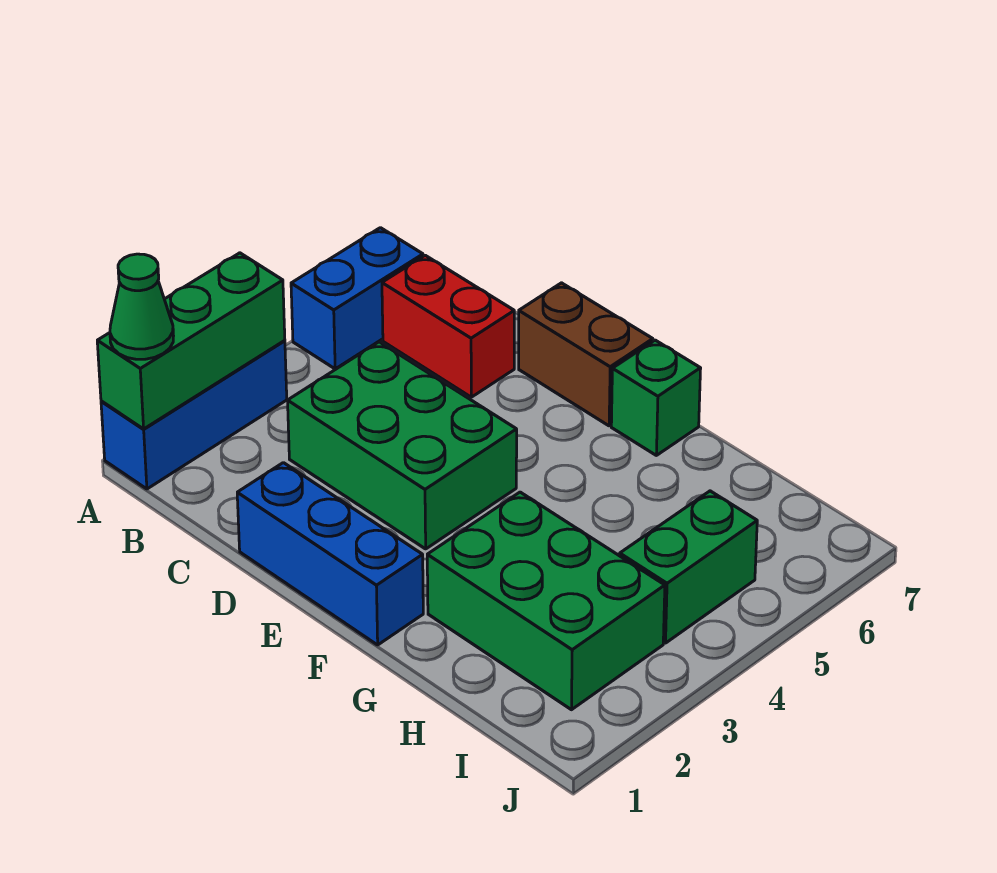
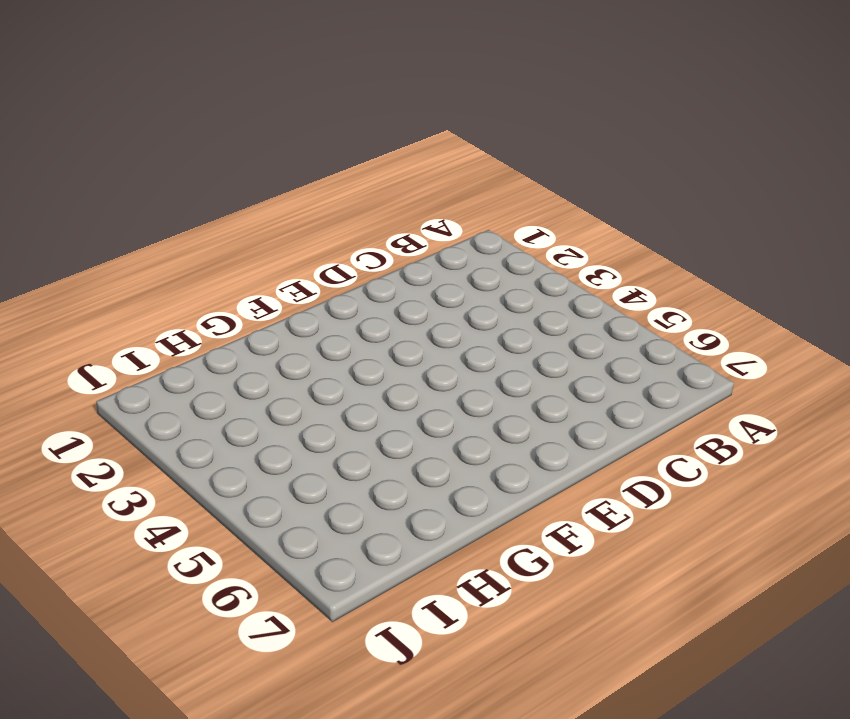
none -> blue 1x3 brick [101,341,287,489]
none -> blue 1x2 brick [291,228,423,369]

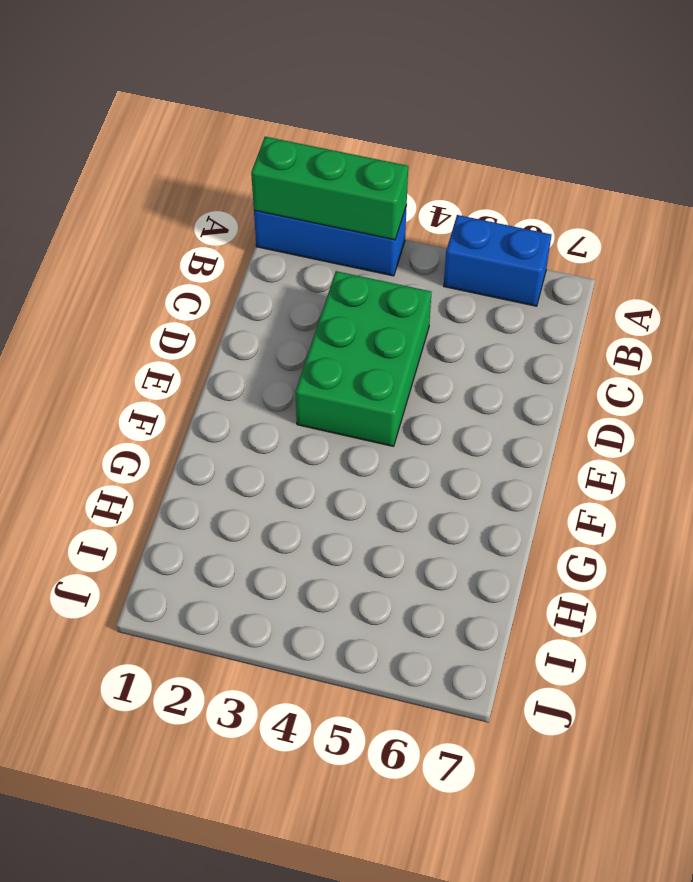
none -> red 1x2 brick [382,255,514,397]
none -> blue 1x3 brick [237,463,423,645]

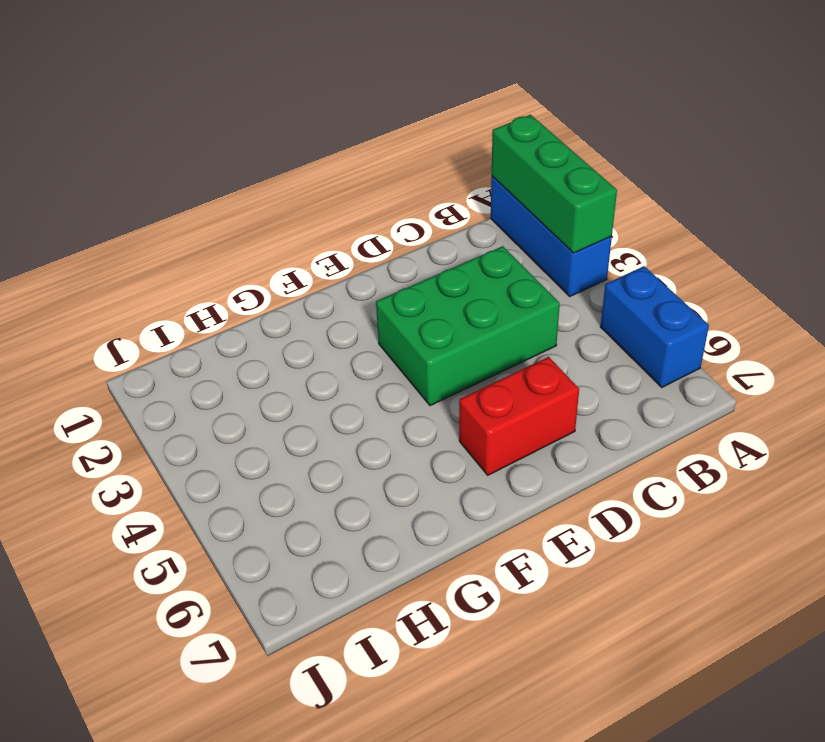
red 1x2 brick [459,357,579,475] -> red 1x2 brick moved to [382,255,514,397]
none -> blue 1x3 brick [237,463,423,645]
none -> brown 1x2 brick [519,283,653,426]

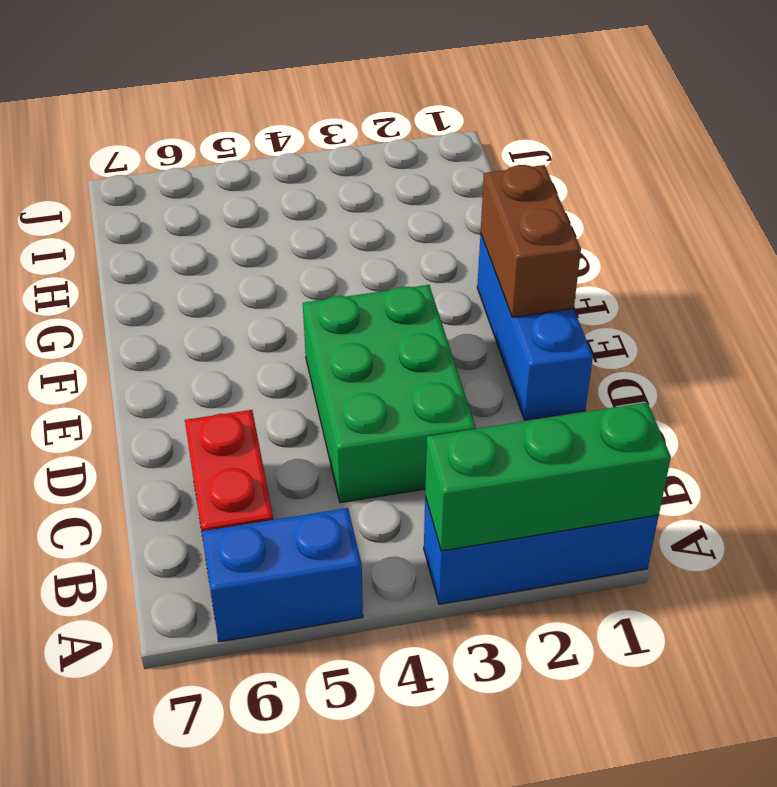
brown 1x2 brick [481,165,581,317] -> brown 1x2 brick moved to [519,283,653,426]
none -> green 1x1 brick [611,340,701,455]
none -> green 2x3 brick [427,492,665,710]

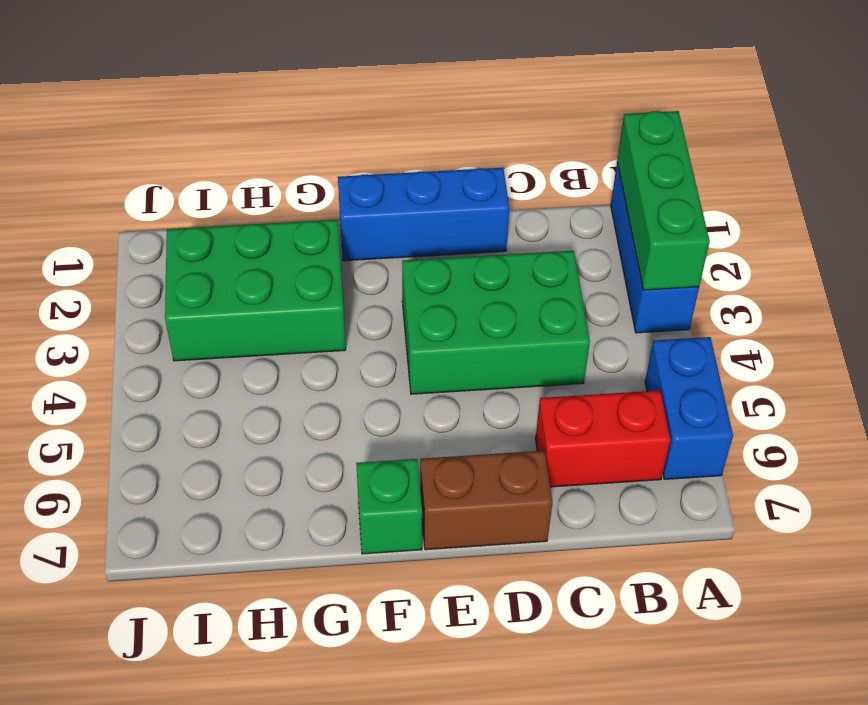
none -> green 1x2 brick [620,491,757,643]
none -> green 1x1 cone [110,254,173,359]

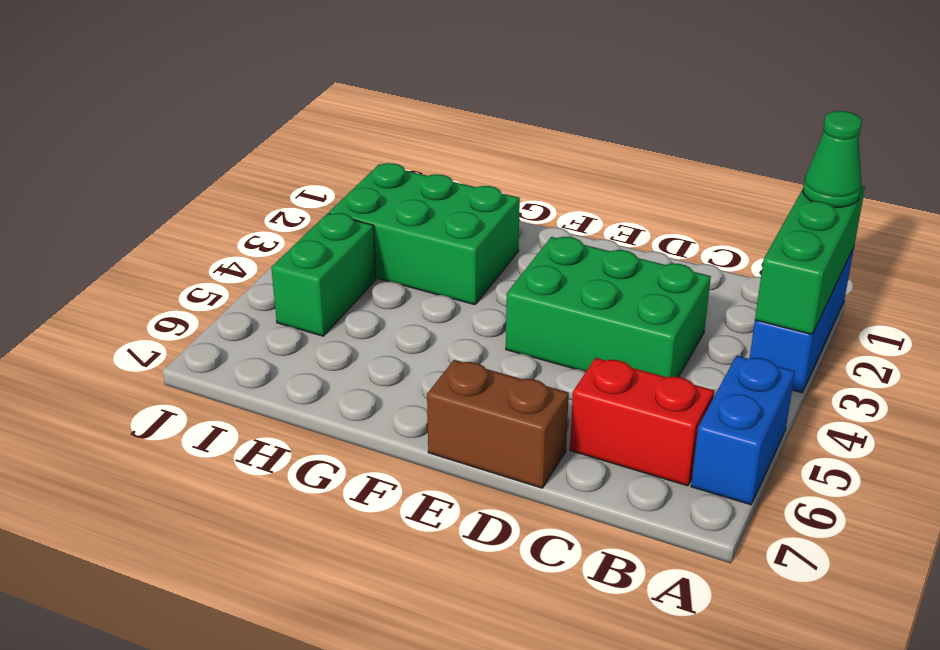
none -> blue 1x3 brick [237,463,423,645]
none -> green 1x1 brick [611,340,701,455]

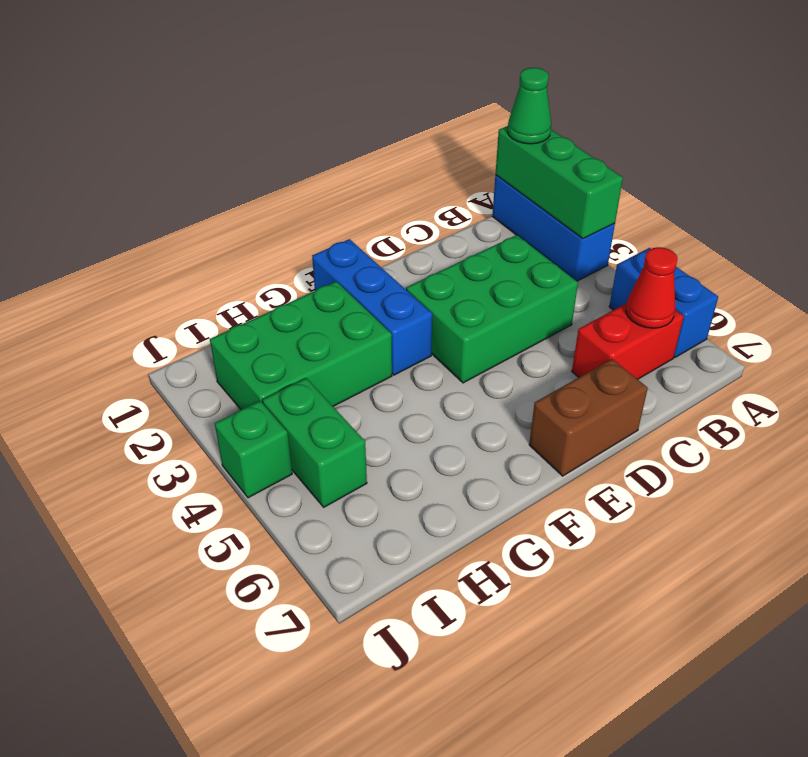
red 1x1 cone [626,247,677,328] -> none
blue 1x3 brick [312,239,432,375] -> blue 1x3 brick turned to [237,463,423,645]
green 1x1 brick [215,401,292,498] -> green 1x1 brick moved to [611,340,701,455]

